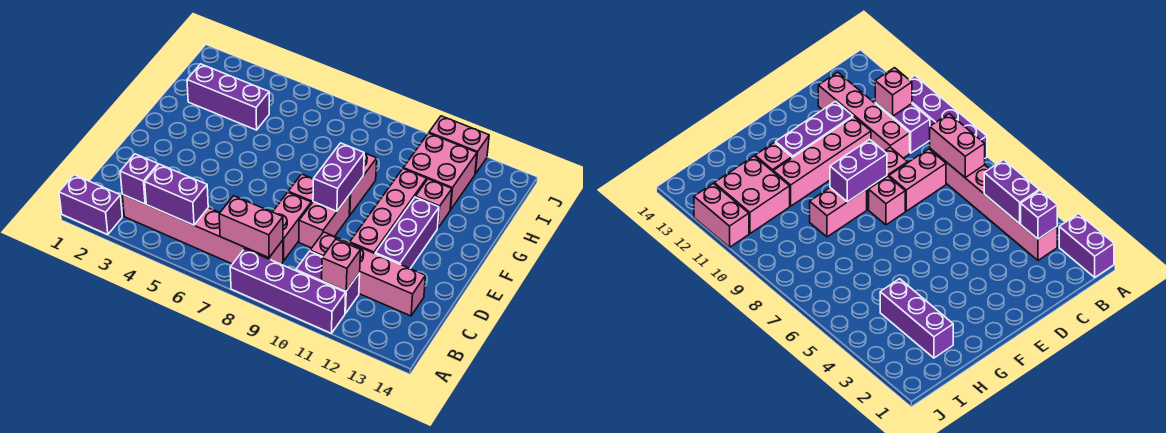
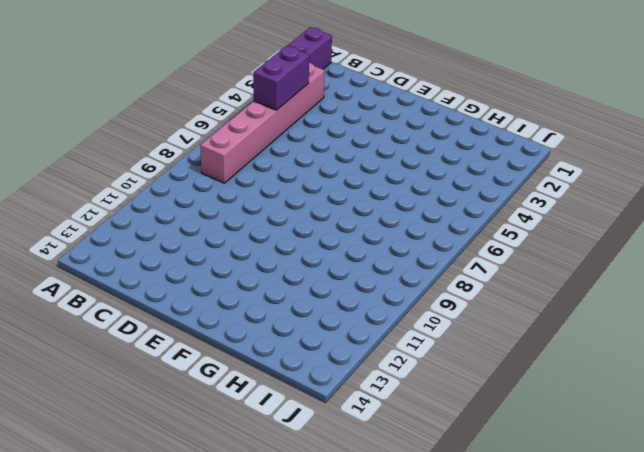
none -> purple 1x4 brick [230,249,346,333]
none -> purple 1x2 brick [296,251,360,313]
none -> pink 1x2 brick [273,192,311,261]

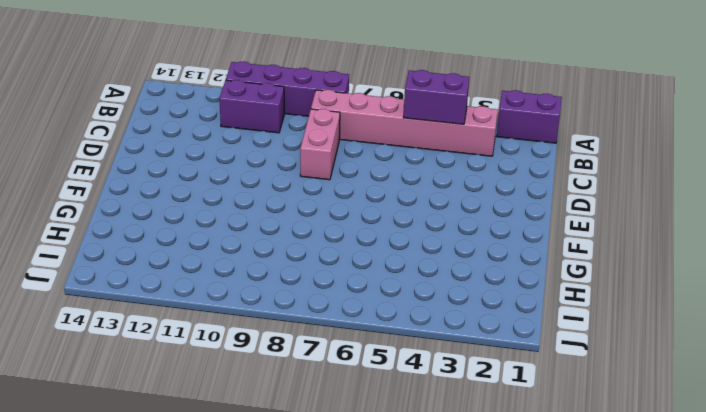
none -> pink 1x4 brick [310,232,425,316]
none -> pink 1x2 brick [299,195,350,248]
none -> pink 1x4 brick [350,169,427,254]

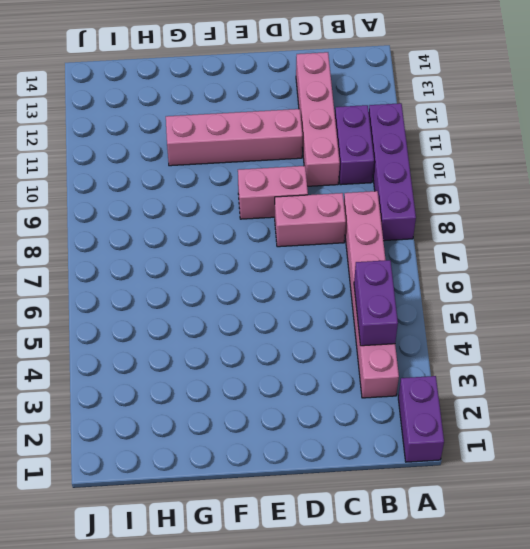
none -> purple 1x3 brick [375,197,439,268]
none -> pink 1x1 brick [288,174,313,204]
none -> pink 1x2 brick [349,153,377,215]

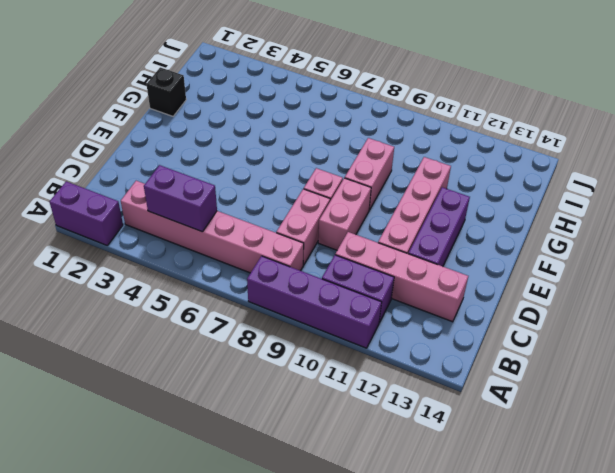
black 1x1 brick [147,67,186,116] -> none
none -> pink 1x1 brick [416,179,452,228]
none -> purple 1x3 brick [187,64,269,130]
none -> pink 2x2 brick [403,133,477,210]

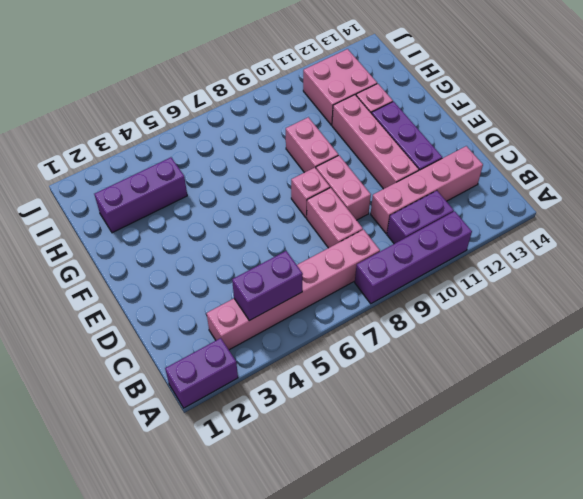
none -> pink 1x2 brick [429,116,489,174]
none -> purple 1x1 brick [120,154,158,204]
none -> pink 1x2 brick [219,196,283,258]

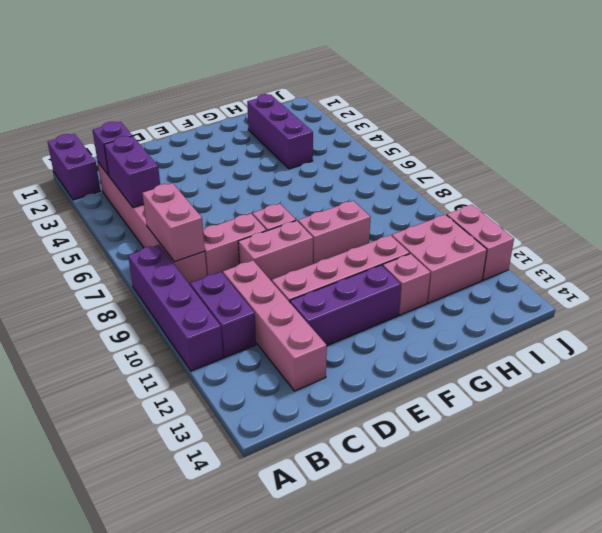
none -> pink 1x1 brick [322,239,361,291]
none -> purple 1x2 brick [313,143,364,211]

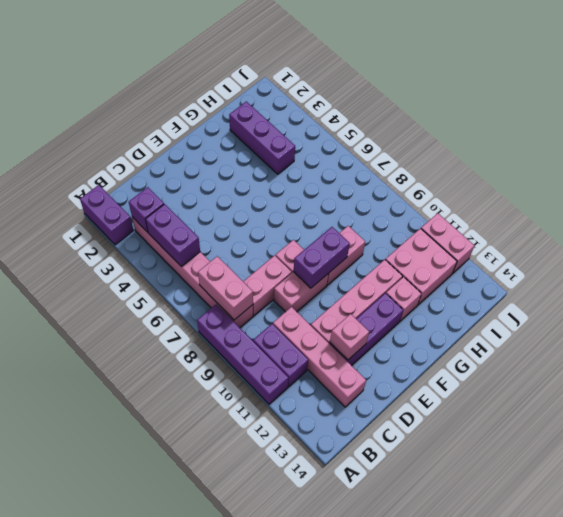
pink 1x1 brick [330,314,369,360] -> pink 1x1 brick moved to [322,239,361,291]

